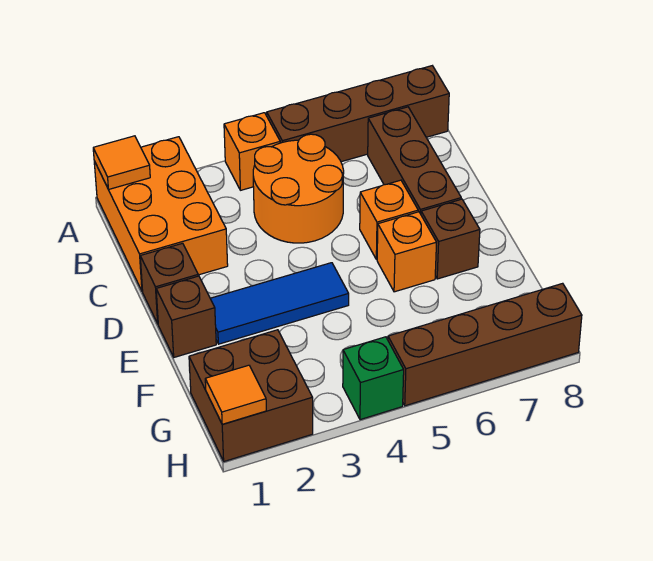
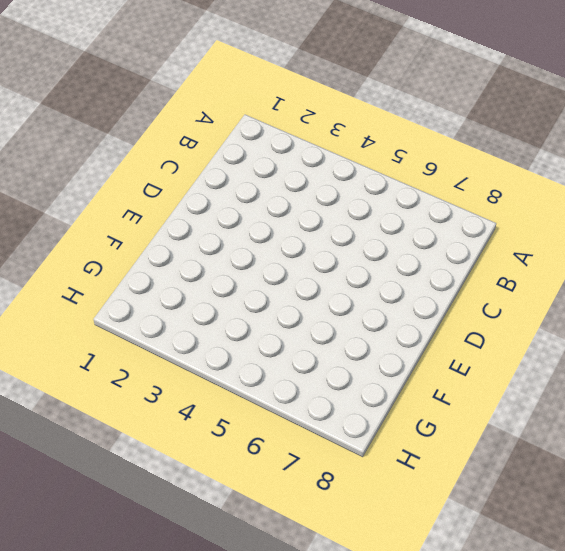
none -> orange 2x3 brick [94,137,228,291]
none -> orange 1x1 brick [224,113,280,190]
none -> brown 1x4 brick [267,66,449,162]

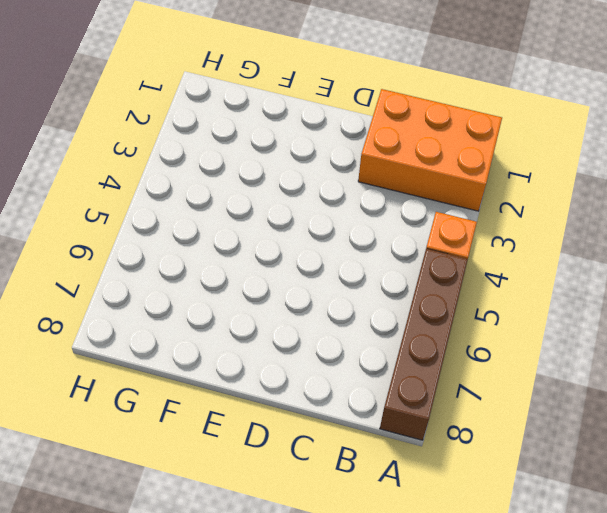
none -> orange 2x2 round brick [253,134,344,243]
none -> brown 1x3 brick [368,107,461,214]
none -> brown 1x1 brick [140,243,198,324]

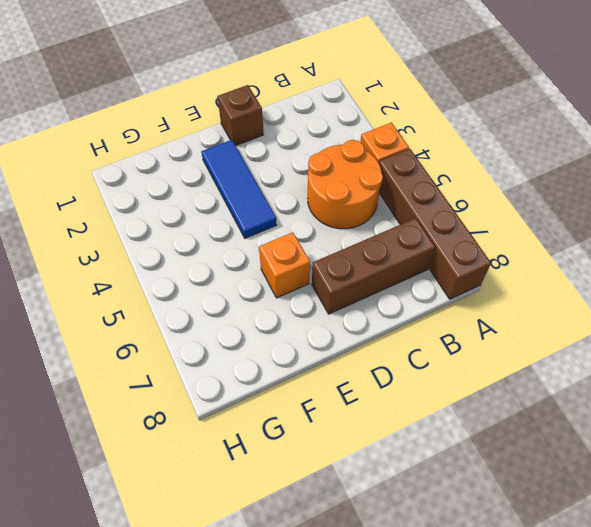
none -> orange 2x3 brick [94,137,228,291]
none -> orange 1x1 brick [360,180,418,260]
none -> brown 1x1 brick [156,276,216,357]

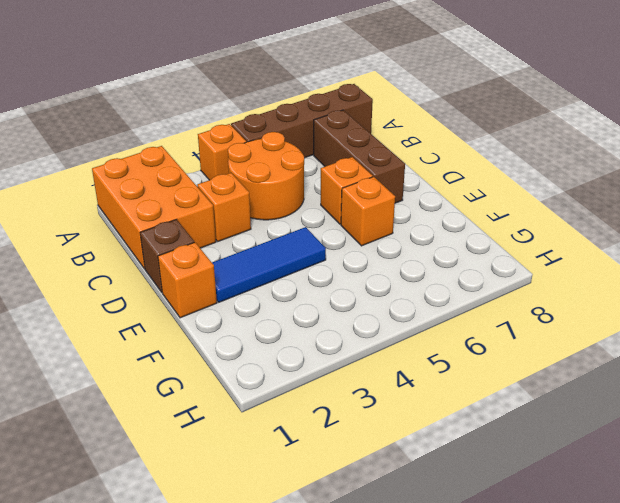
orange 1x1 brick [198,173,251,241] -> none
orange 1x1 brick [158,242,217,318] -> brown 1x1 brick [156,276,216,357]
none -> brown 1x1 brick [421,199,480,279]
none -> brown 2x2 brick [189,330,313,461]
none -> green 1x1 brick [343,337,404,420]

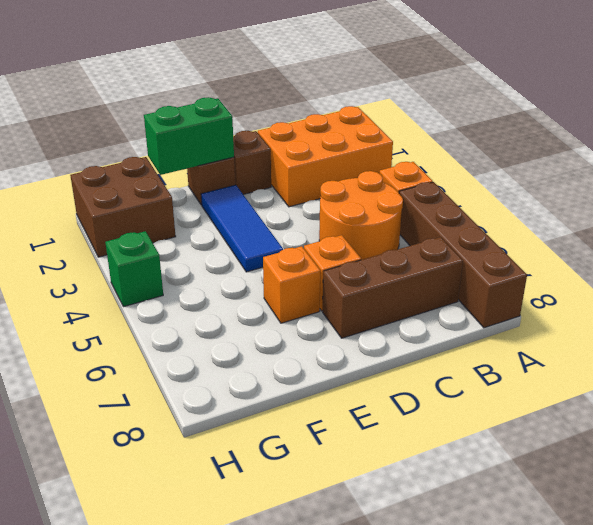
green 1x2 brick [144,97,234,175] -> none
none -> brown 1x1 brick [421,199,480,279]
none -> brown 1x4 brick [388,283,582,406]
none -> orange 1x1 tile [93,136,150,189]

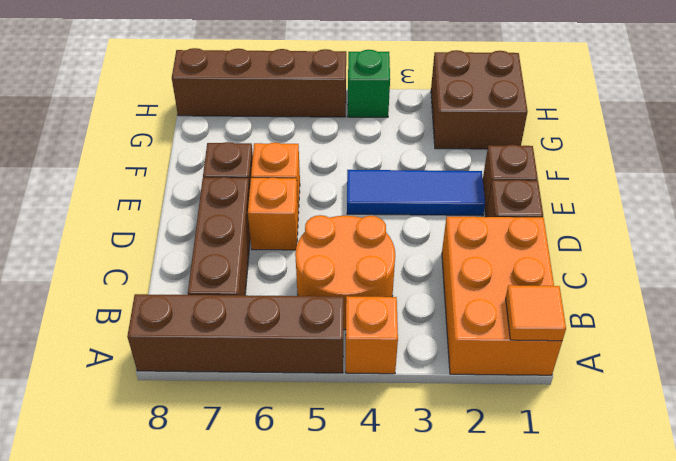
none -> orange 1x1 tile [205,365,266,424]

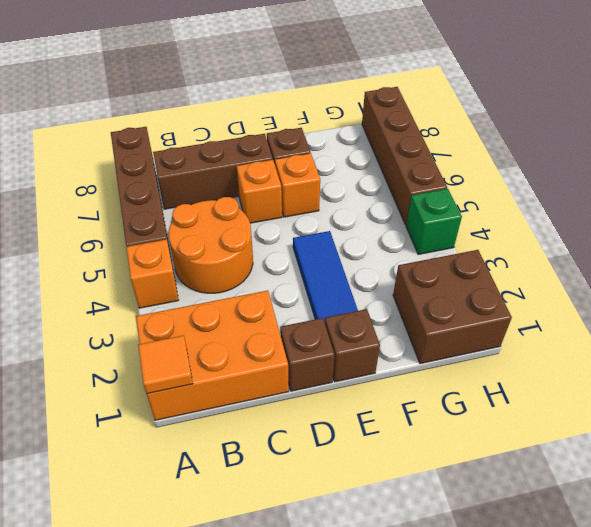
none -> orange 1x1 tile [205,365,266,424]

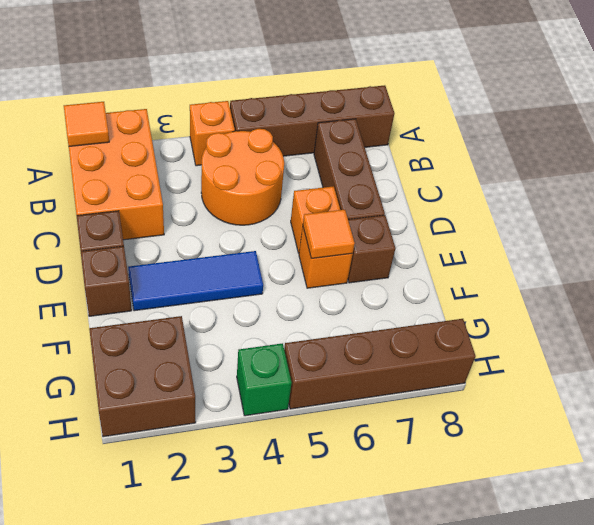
orange 1x1 tile [303,210,355,259] -> orange 1x1 tile moved to [205,365,266,424]

